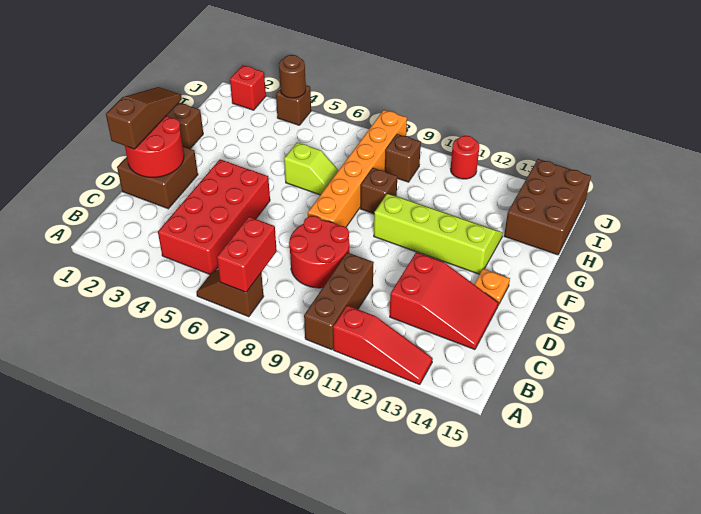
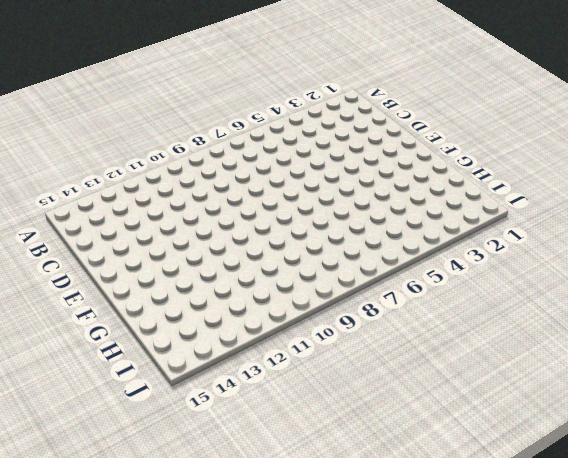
none -> brown 1x2 slope [196,270,264,317]
none -> brown 1x3 brick [304,252,374,350]
none -> red 1x3 slope [333,305,433,385]

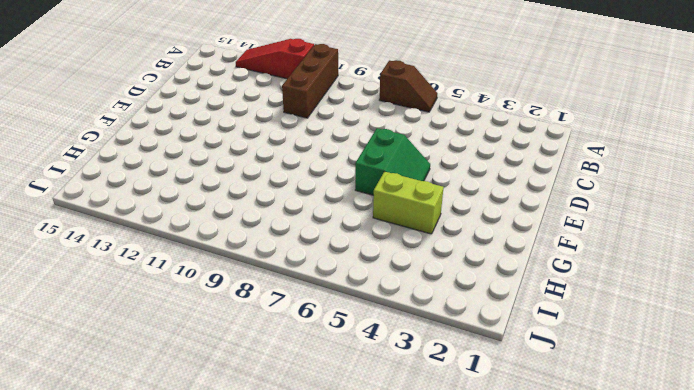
green 2x2 slope [355,128,430,195] -> red 2x4 brick [158,159,270,274]
lime 1x2 brick [373,172,444,234] -> none
none -> red 2x2 round brick [289,216,349,288]
none -> red 2x3 slope [390,252,498,350]
none -> brown 2x2 brick [117,146,198,209]

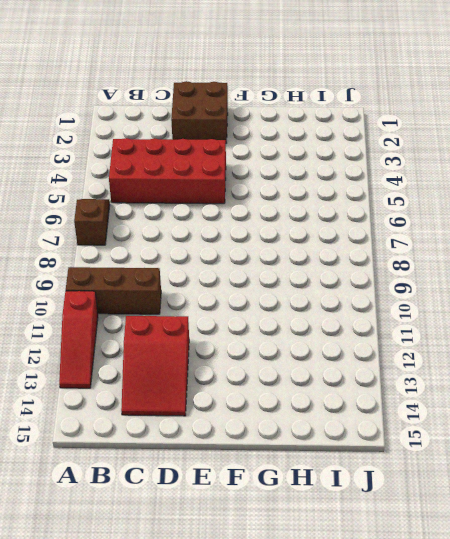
none -> red 2x2 round brick [289,216,349,288]
none -> orange 1x6 brick [308,110,407,227]
none -> orange 1x1 plate [474,269,510,305]

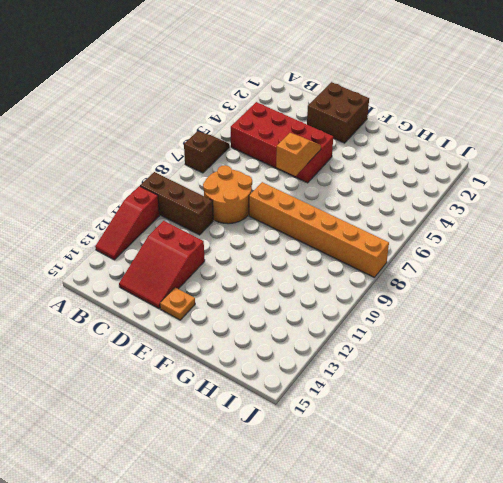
orange 2x2 round brick [203,165,252,224] -> red 2x2 round brick [289,216,349,288]
orange 1x2 slope [276,133,321,176] -> none
none -> lime 2x4 slope [374,194,503,274]
none -> brown 1x1 brick [167,103,203,149]
none -> lime 1x2 slope [284,142,339,195]

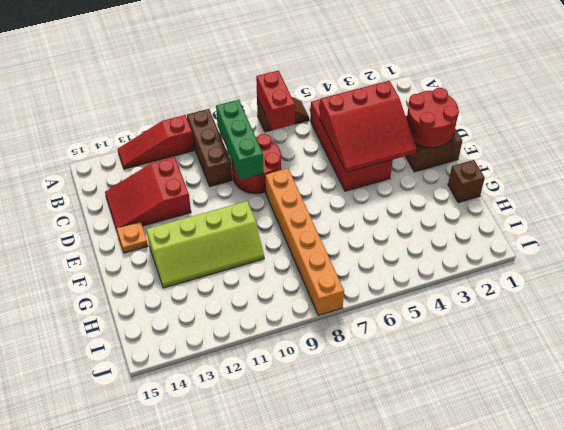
green 1x3 brick [216,100,264,180] -> none
red 3x3 slope [320,81,417,172] -> none
none -> lime 1x2 slope [284,142,339,195]
none -> brown 1x1 brick [360,168,397,214]
none -> brown 2x3 brick [504,159,591,255]

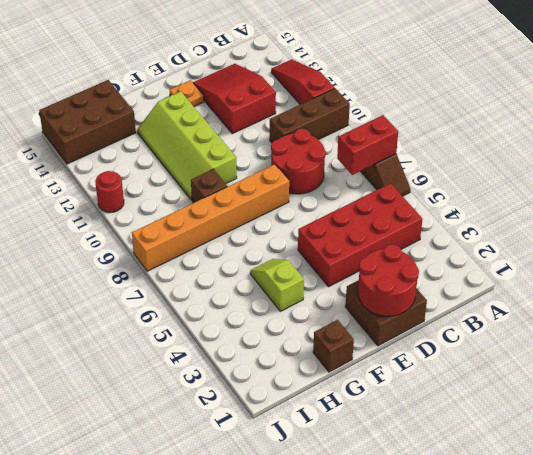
lime 1x2 slope [250,259,304,311] -> lime 1x2 slope moved to [284,142,339,195]
none -> brown 1x1 brick [385,134,421,182]
none -> red 1x1 brick [230,65,266,110]
none -> brown 1x1 brick [276,85,311,125]

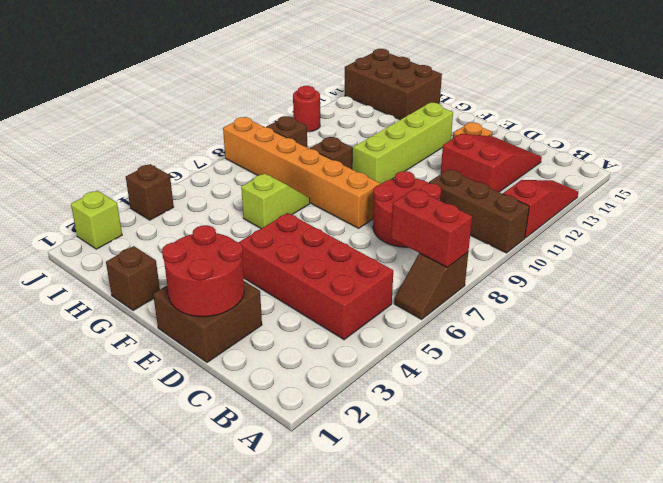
lime 1x1 brick [71,190,122,249] -> red 1x1 brick [230,65,266,110]
none -> brown 1x1 round brick [279,55,306,98]
none -> brown 1x3 slope [106,87,182,149]

